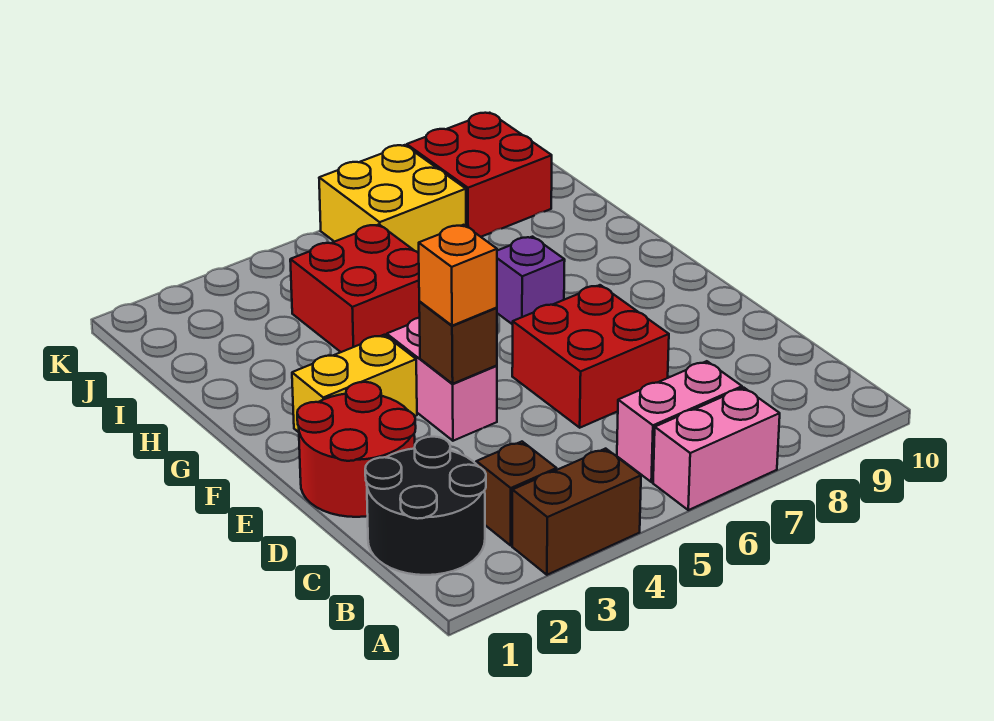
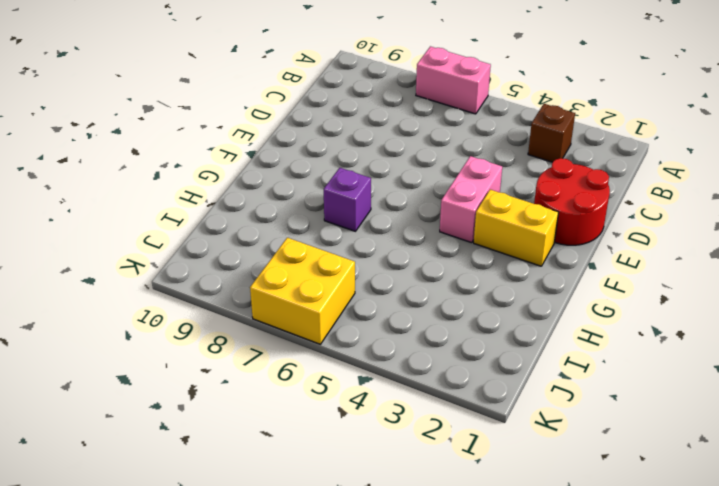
none -> brown 1x2 brick [512,449,641,575]
none -> black 2x2 round brick [365,437,486,575]
none -> pink 1x2 brick [617,361,742,482]

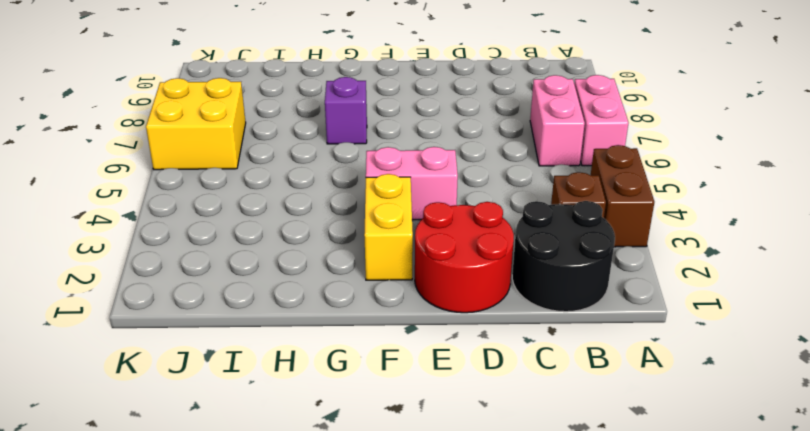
none -> red 2x2 brick [512,285,669,428]
none -> red 2x2 brick [290,225,420,352]
none -> red 2x2 brick [407,113,552,237]

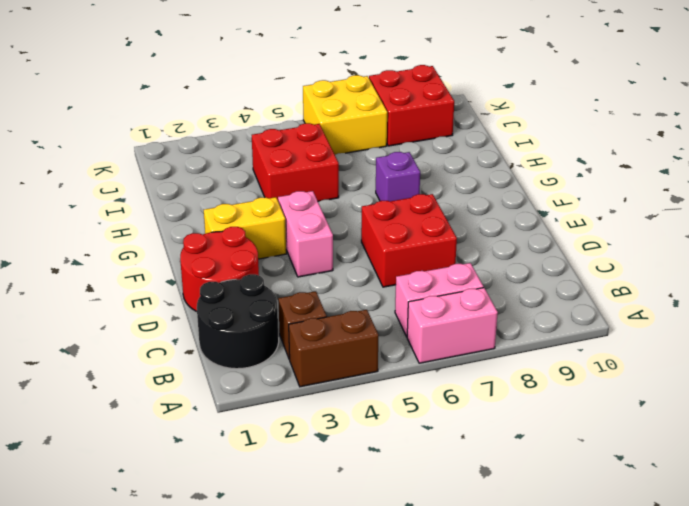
none -> brown 1x1 brick [419,302,497,384]
none -> orange 1x1 brick [419,225,497,326]

